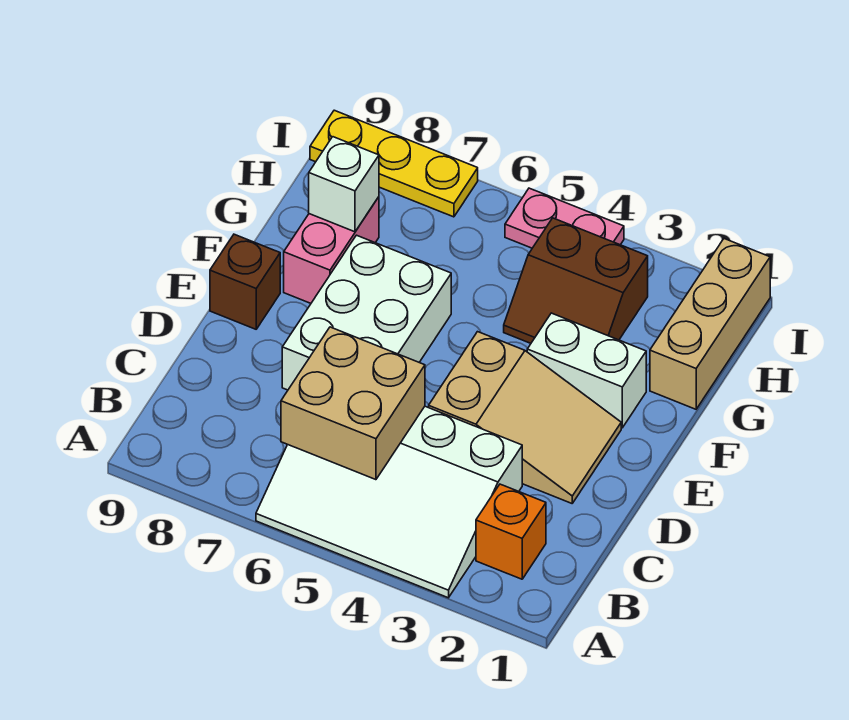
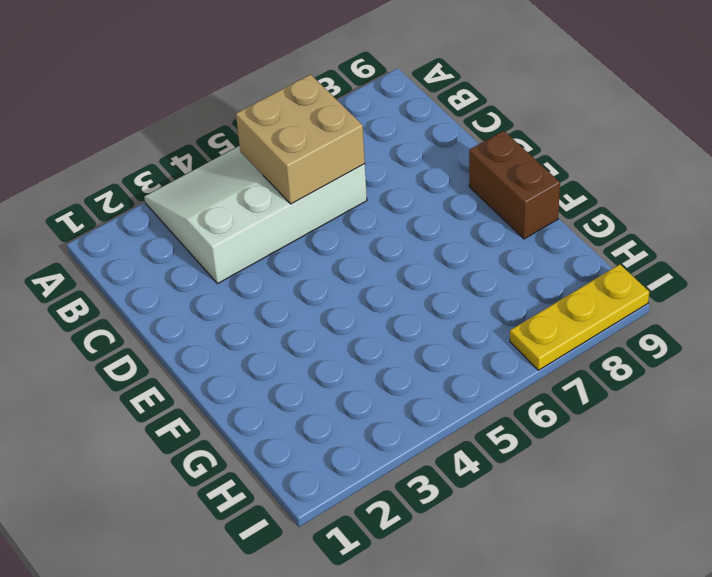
brown 1x2 brick [469,131,560,239] -> brown 1x1 brick [210,234,280,329]
none -> orange 1x1 brick [476,484,546,579]
none -> tan 2x3 slope [429,332,621,503]
none -> white 2x3 brick [282,235,451,390]

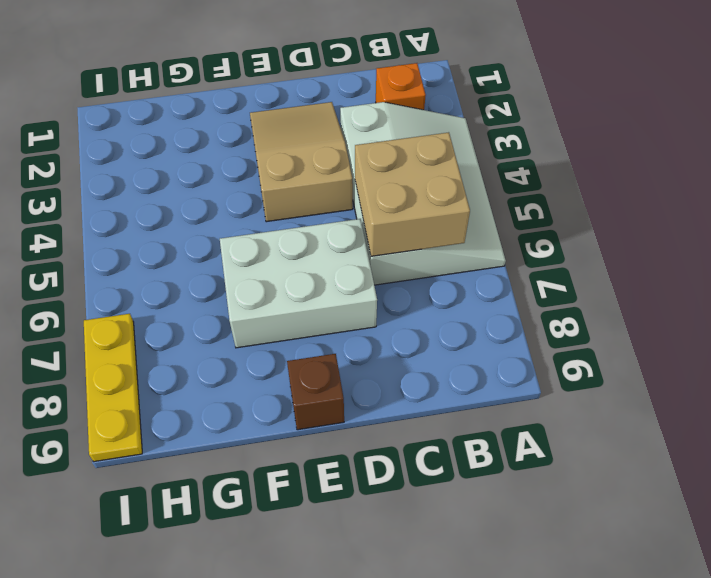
none -> white 1x2 brick [527,313,646,428]
none -> pink 1x2 brick [284,197,379,303]
none -> tan 1x3 brick [650,239,770,409]

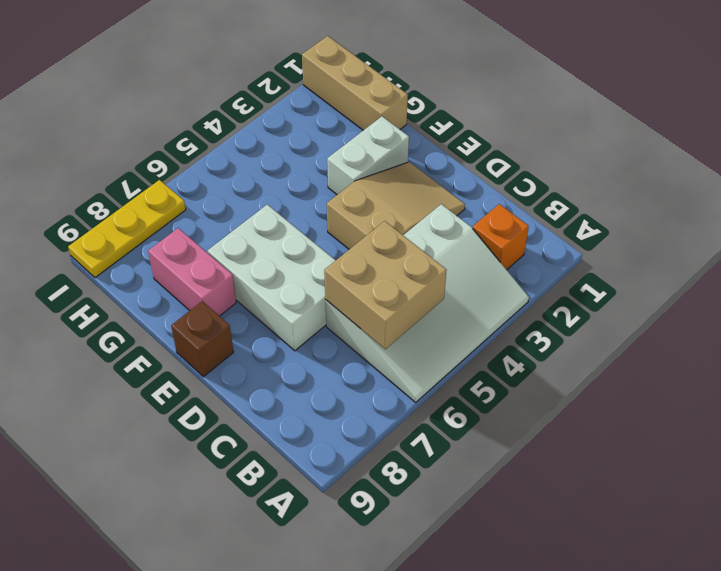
none -> brown 2x2 slope [504,218,648,343]
none -> pink 1x2 plate [505,188,624,248]
none -> white 1x1 brick [309,137,379,232]

